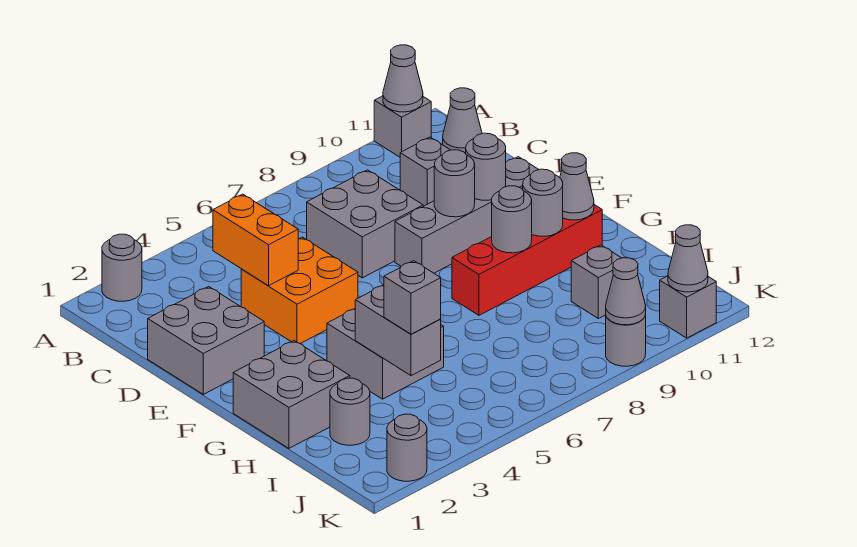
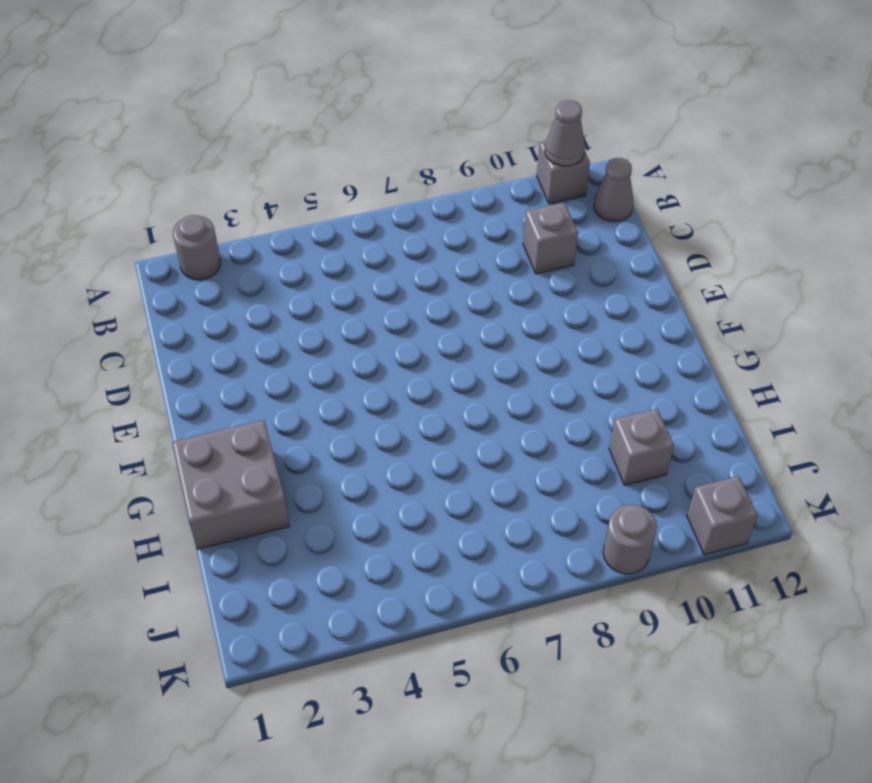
none -> grey 2x2 brick [307,170,423,278]
none -> grey 2x2 brick [148,286,264,394]
none -> orange 2x2 brick [241,237,358,344]

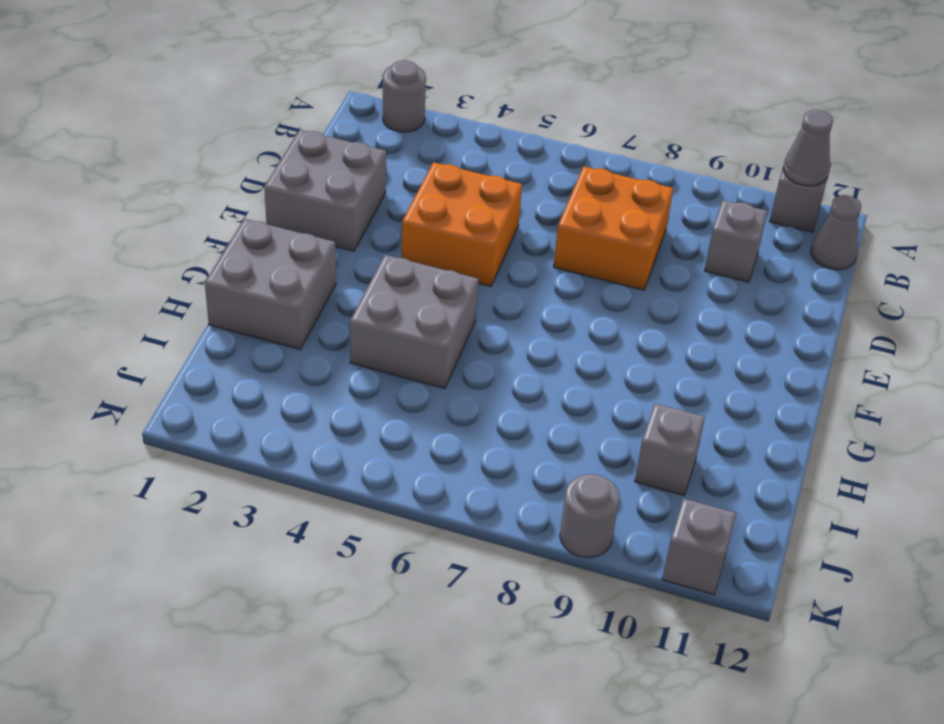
orange 2x2 brick [553,166,673,290] -> grey 2x2 brick [307,170,423,278]
none -> grey 1x4 brick [395,157,539,273]
none -> red 1x4 brick [452,205,602,315]
none -> grey 1x1 round brick [330,378,370,445]

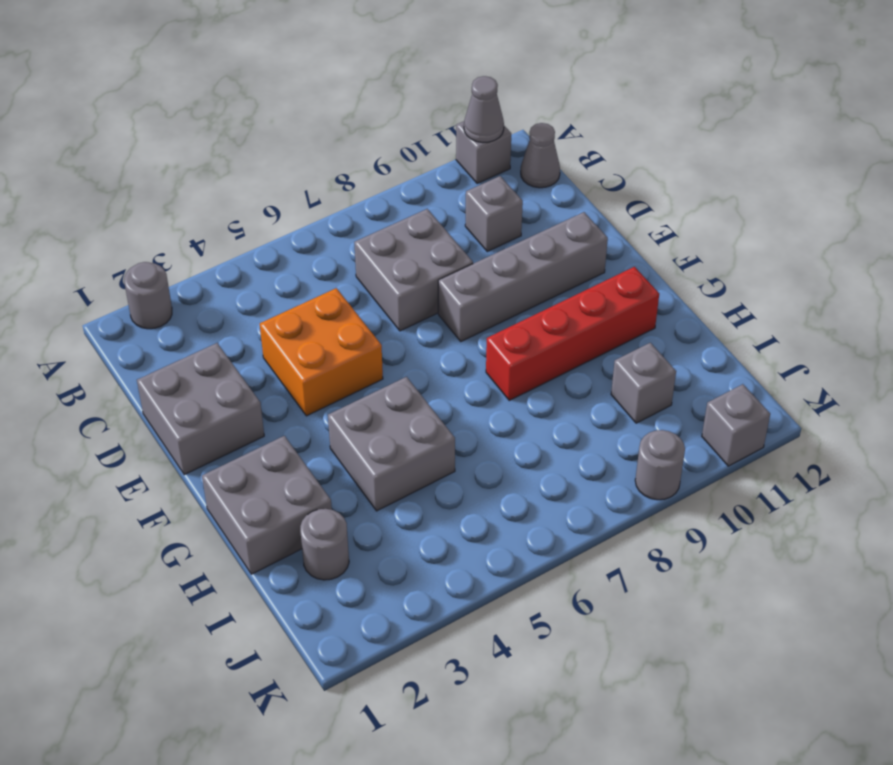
none -> grey 1x1 round brick [387,414,427,481]
none -> orange 1x2 brick [213,194,298,286]
none -> grey 1x1 round brick [434,150,475,217]

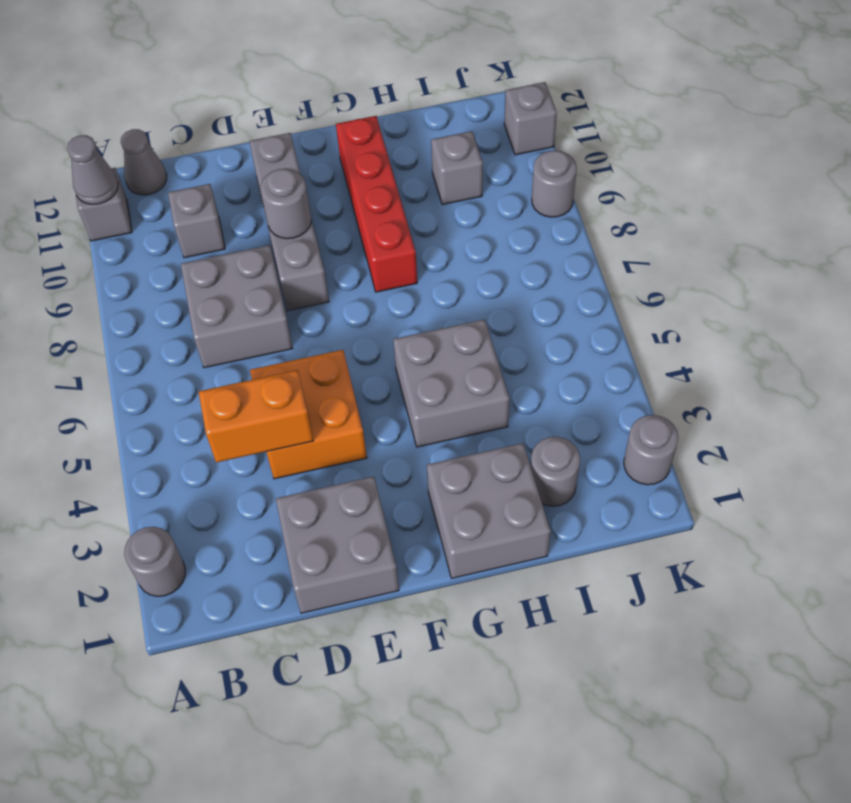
none -> grey 1x1 round brick [466,133,506,200]
none -> grey 1x1 round brick [492,186,532,253]
none -> grey 1x1 round brick [523,169,563,236]

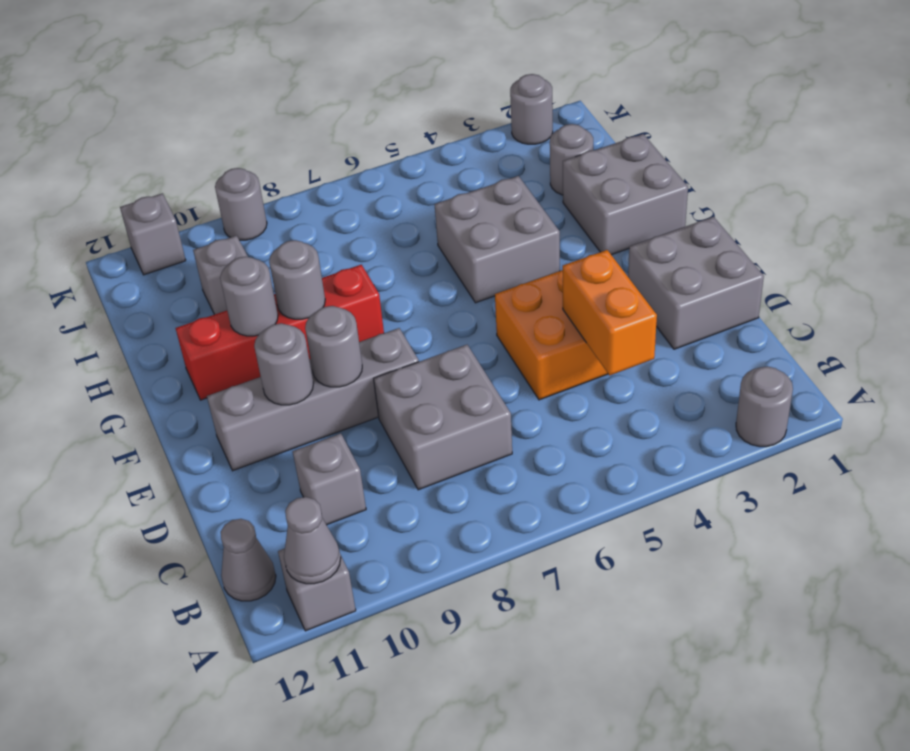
none -> grey 1x1 cone [560,153,594,220]
none -> grey 1x2 brick [355,285,441,376]
none -> grey 1x1 cone [606,258,646,325]

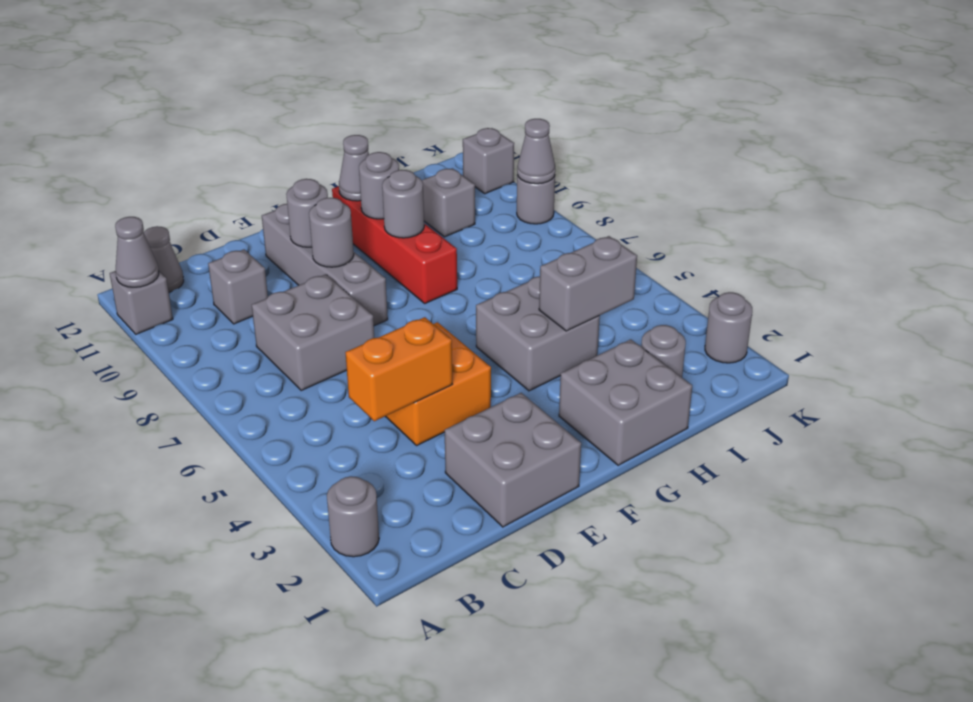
none -> grey 1x1 cone [668,225,708,292]
none -> grey 1x1 brick [384,261,441,334]

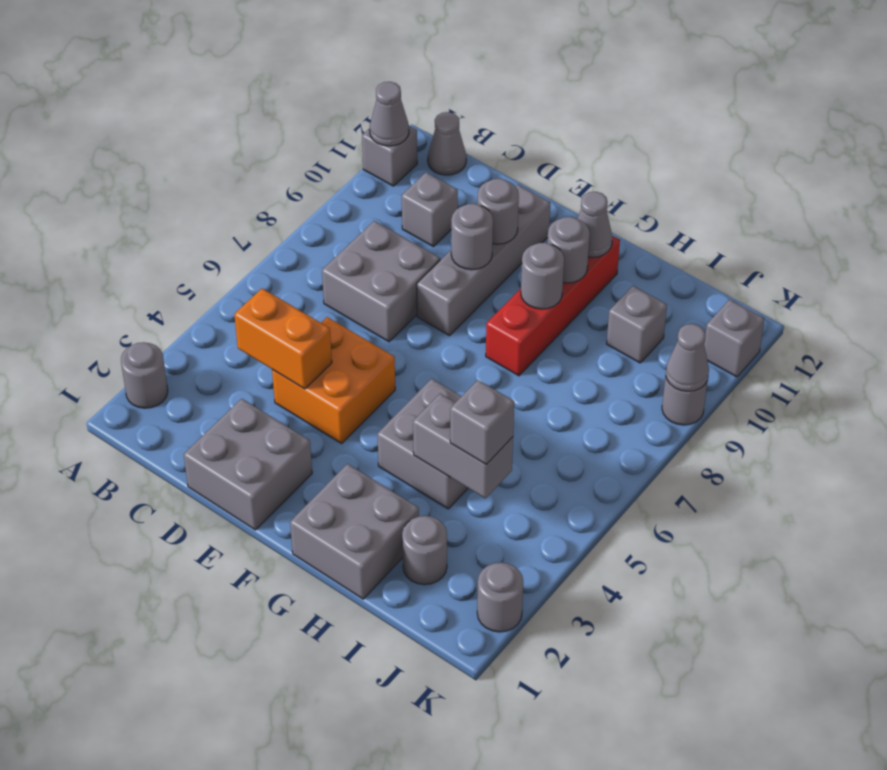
none -> grey 1x1 cone [668,225,708,292]

